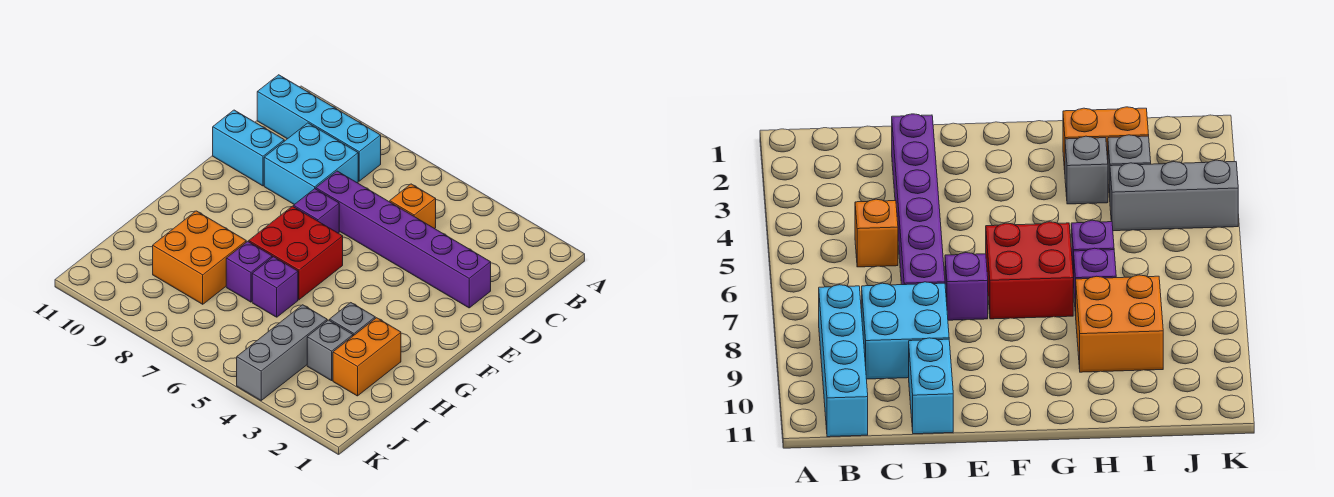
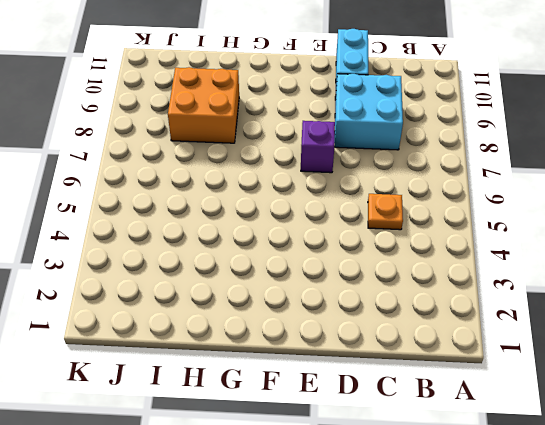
orange 1x1 plate [368,194,403,230] -> orange 1x1 brick [390,184,436,229]
none -> cyan 1x4 brick [257,75,381,181]
none -> purple 1x6 brick [316,171,491,308]
none -> red 2x2 brick [249,206,343,300]

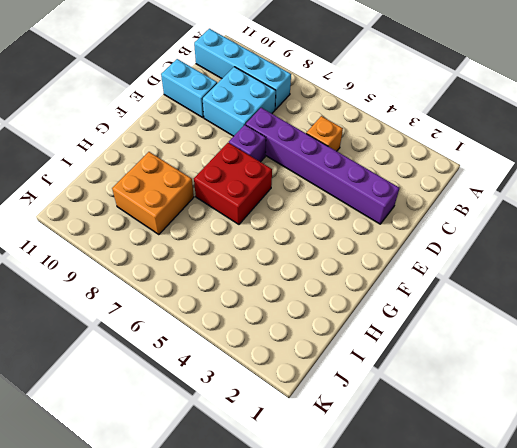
none -> orange 1x2 brick [333,318,401,396]
none -> grey 1x1 brick [330,303,375,336]
none -> purple 1x1 brick [252,257,298,317]

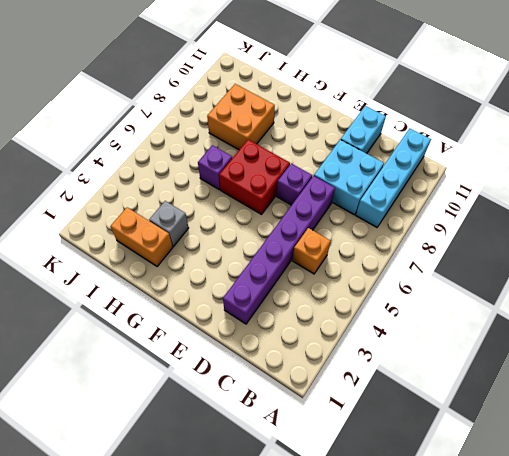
none -> purple 1x1 brick [226,241,272,302]
none -> grey 1x1 brick [307,320,353,381]
none -> grey 1x3 brick [237,305,327,400]

